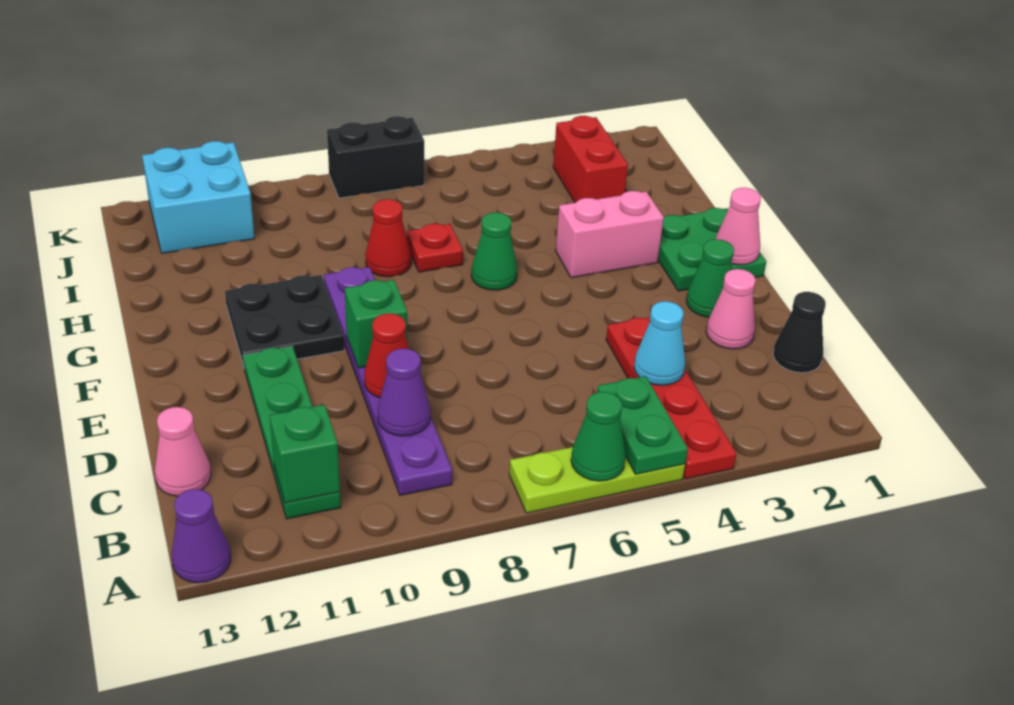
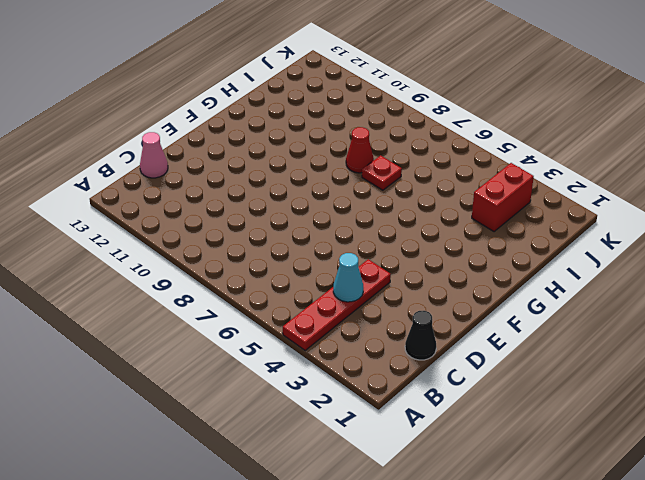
none -> lime 1x3 plate [509,447,685,513]
none -> purple 1x1 cone [172,489,231,583]
none -> purple 1x6 plate [324,267,452,495]

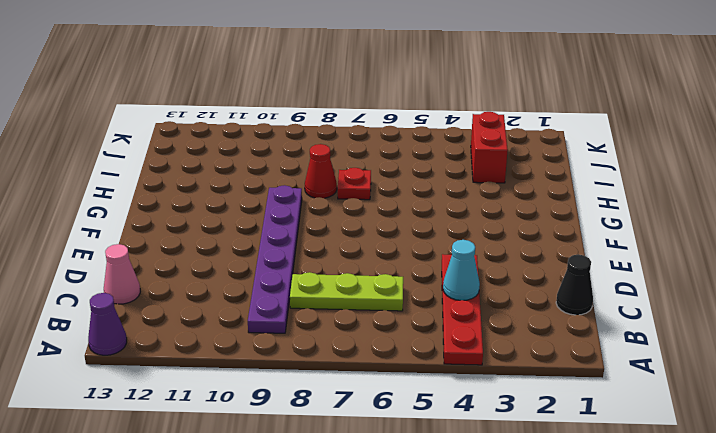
lime 1x3 plate [290,272,403,311] -> lime 1x3 plate moved to [509,447,685,513]
none -> green 1x4 plate [243,346,341,519]
none -> pink 1x1 cone [706,269,756,349]
none -> green 1x1 cone [687,239,734,317]

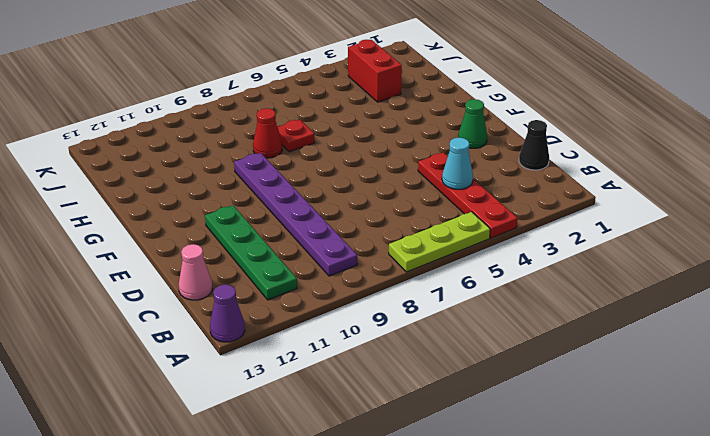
none -> pink 1x1 cone [706,269,756,349]
none -> green 2x2 plate [658,208,766,291]
none -> black 2x2 plate [225,275,344,366]

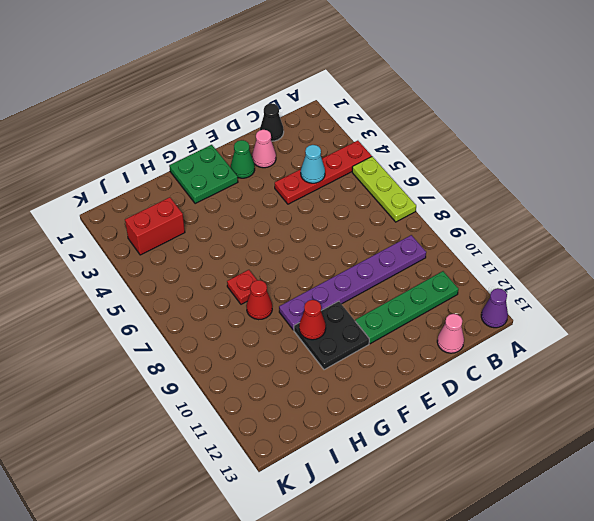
red 1x1 cone [299,300,326,340] -> red 1x1 cone moved to [364,313,409,398]
none -> pink 1x2 brick [556,191,664,278]
none -> green 1x1 cone [471,213,517,290]
none -> cyan 2x2 brick [142,141,255,253]

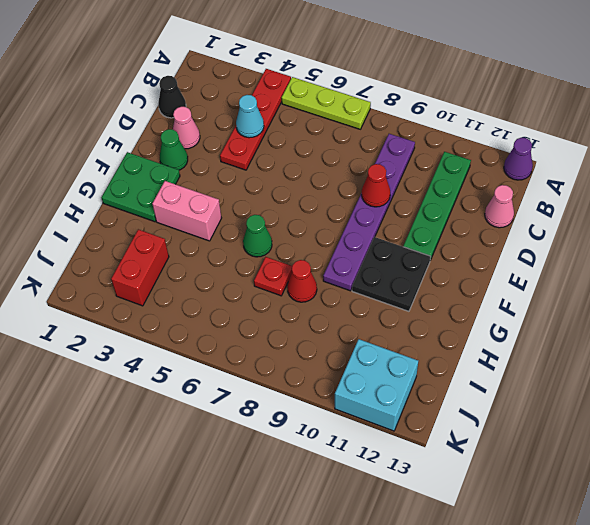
none -> black 1x2 brick [327,116,424,198]
none -> green 1x2 plate [597,376,688,474]
none -> green 1x1 cone [571,392,626,481]

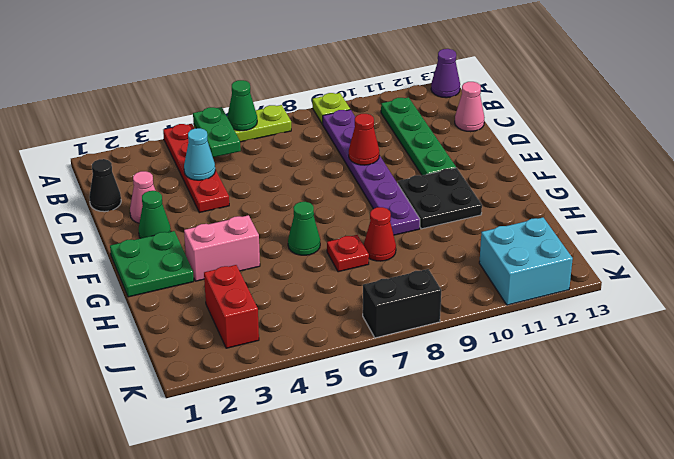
lime 1x1 plate [312,93,350,124] -> none
none -> green 1x1 brick [270,405,340,503]
none -> purple 1x1 cone [378,349,430,436]
none -> green 1x1 brick [345,280,407,368]

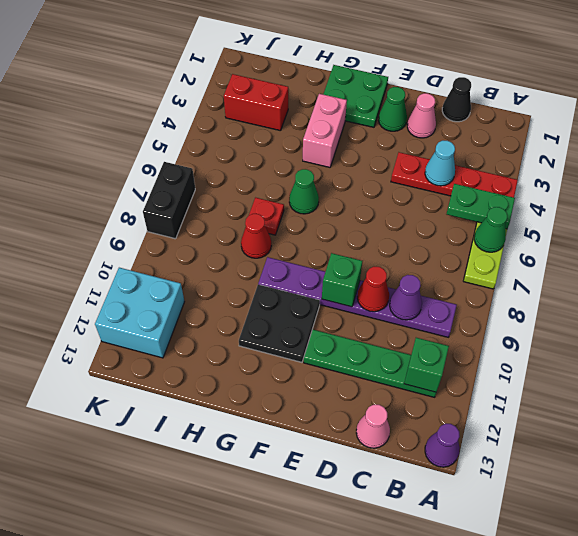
none -> pink 1x1 cone [715,188,761,265]

